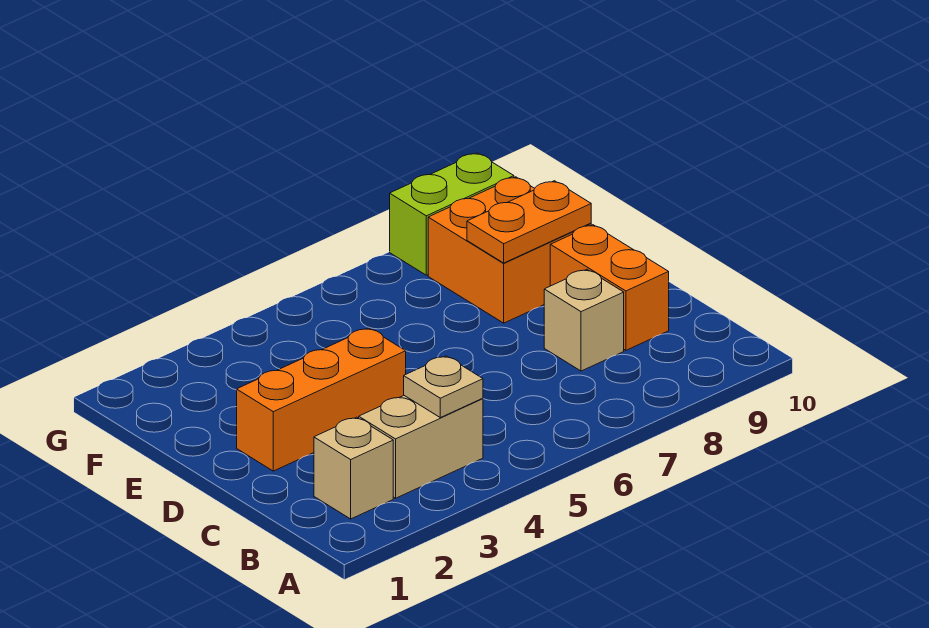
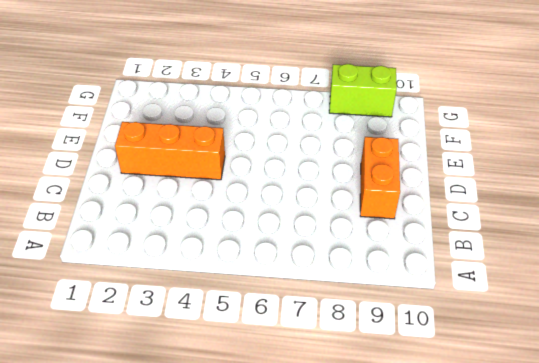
none -> tan 1x1 brick [314,417,393,519]
none -> tan 1x2 brick [359,396,483,498]

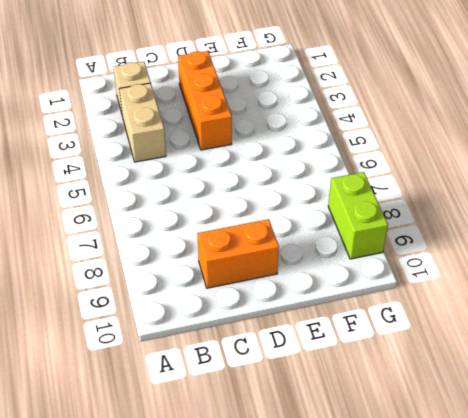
none -> tan 1x1 brick [544,270,624,371]
none -> orange 2x2 brick [428,177,591,323]

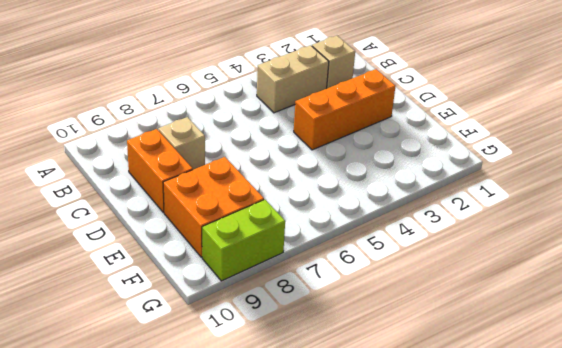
none -> tan 1x1 plate [404,356,483,418]
none -> orange 1x2 plate [467,181,591,263]

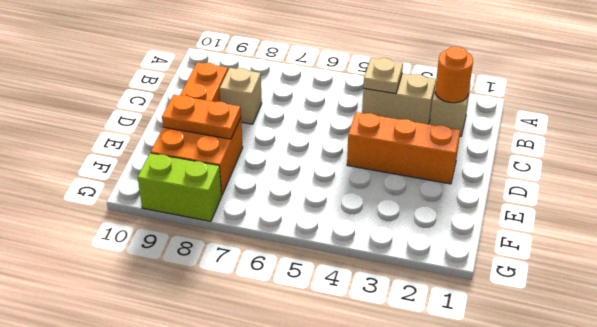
orange 1x1 round brick [435,47,473,103] -> none

